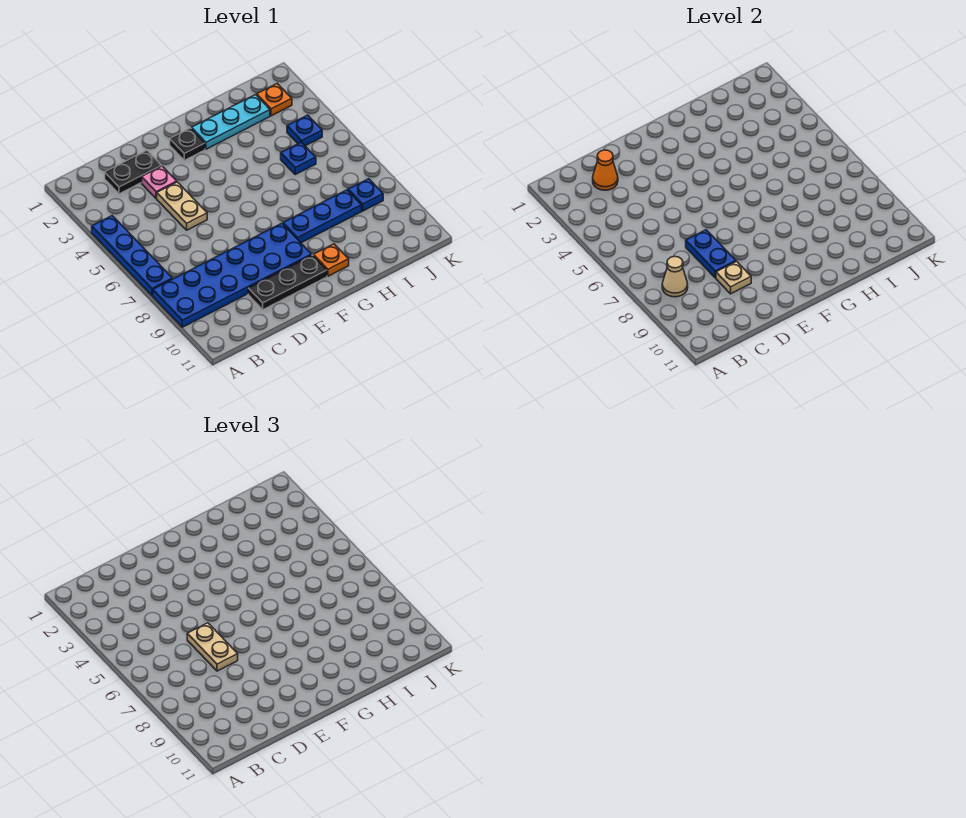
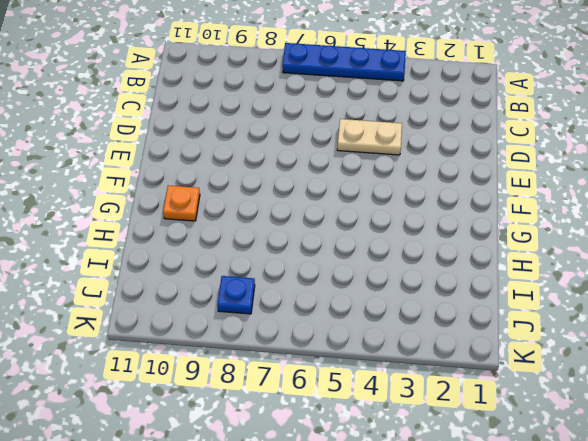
none -> blue 2x6 plate [153,223,312,327]
none -> black 1x2 plate [105,150,162,194]
none -> pink 1x1 plate [142,166,177,199]

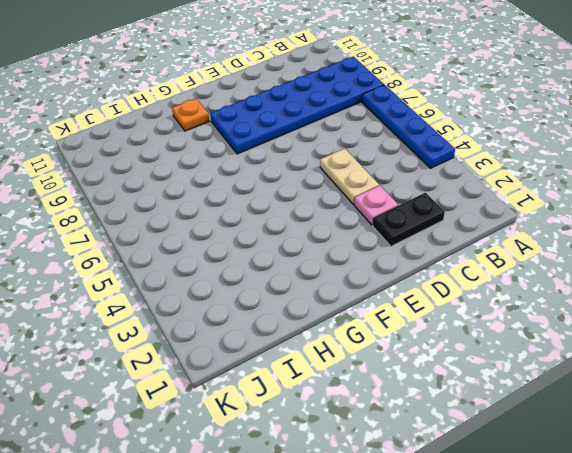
none -> black 1x3 plate [248,255,327,310]
none -> black 1x1 plate [170,128,205,160]
none -> cyan 1x3 plate [191,95,270,149]

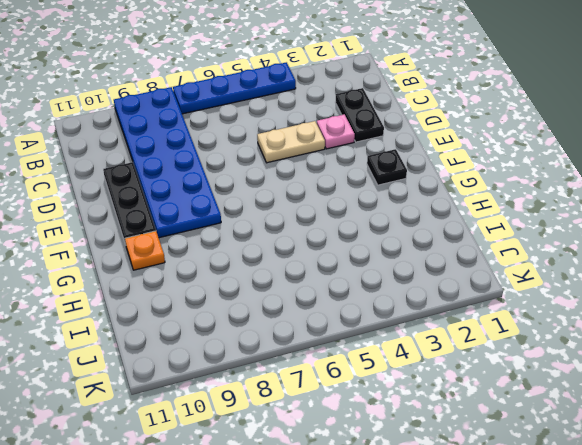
none -> cyan 1x3 plate [191,95,270,149]
none -> blue 1x3 plate [283,190,362,243]
none -> blue 1x1 plate [281,142,316,174]

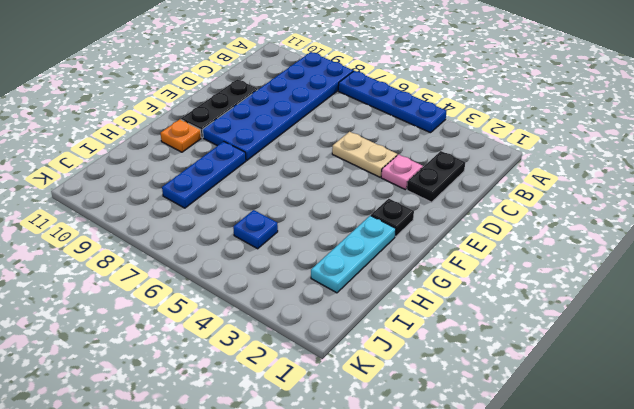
none -> orange 1x1 plate [257,84,292,116]
none -> blue 1x1 plate [287,115,322,146]
none -> blue 1x1 plate [348,179,383,211]

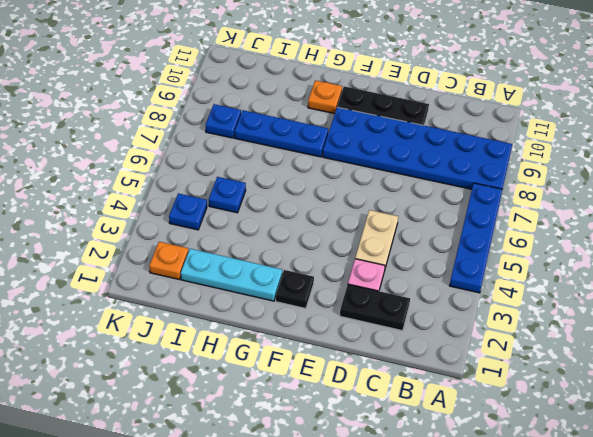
none -> tan 1x1 cone [662,256,688,297]
none -> orange 1x1 cone [593,150,618,190]
none -> blue 1x2 plate [686,230,736,278]

